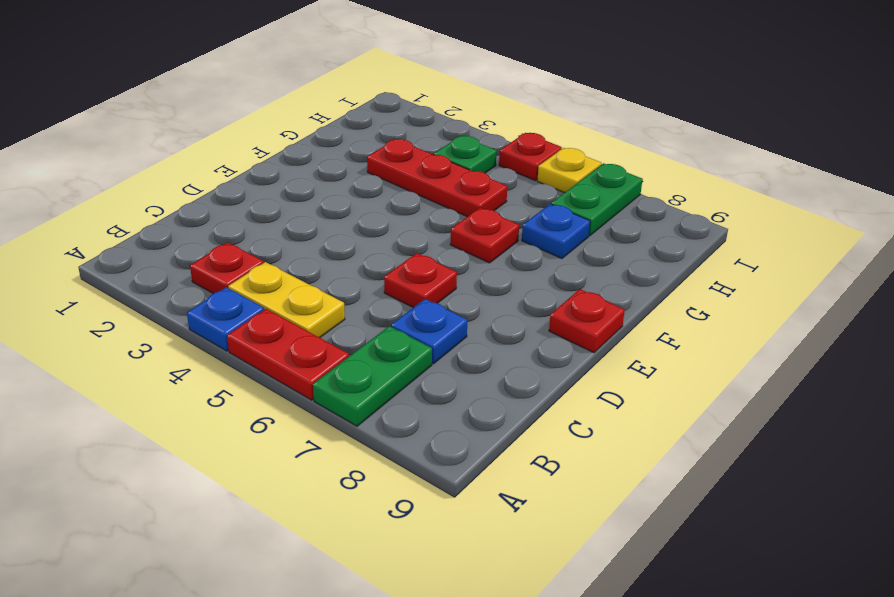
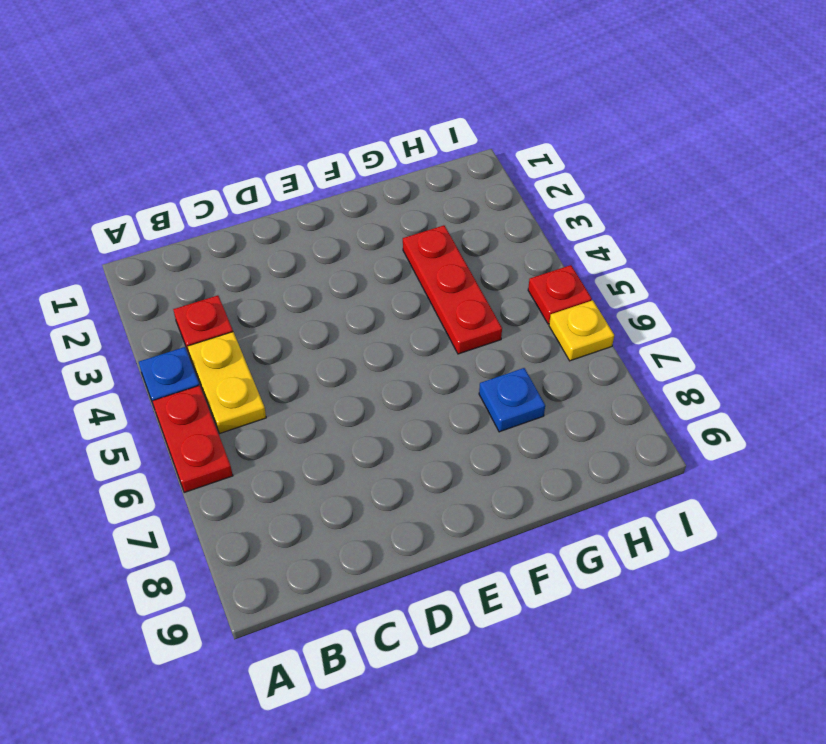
none -> green 1x2 plate [313,326,432,426]
none -> blue 1x1 plate [391,299,467,364]
none -> red 1x1 plate [384,253,457,308]

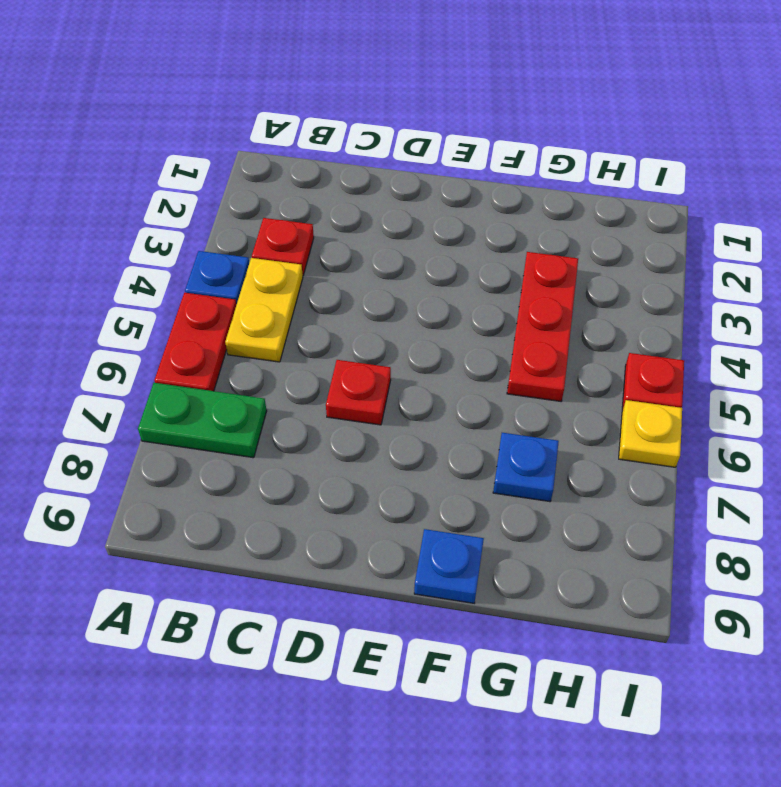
blue 1x1 plate [414,529,484,603] -> blue 1x1 plate moved to [391,299,467,364]
none -> red 1x1 plate [549,289,625,353]
none -> red 1x1 plate [450,208,519,263]
none -> green 1x1 plate [434,136,497,173]

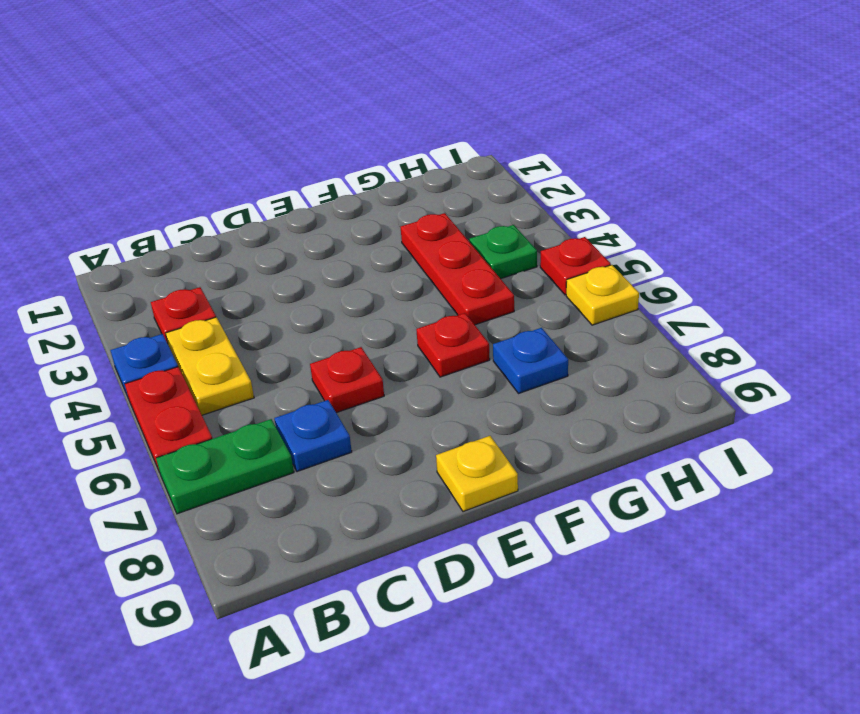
yellow 1x1 plate [436,436,518,512] -> red 1x1 plate [549,289,625,353]
none -> green 1x2 plate [551,163,643,236]

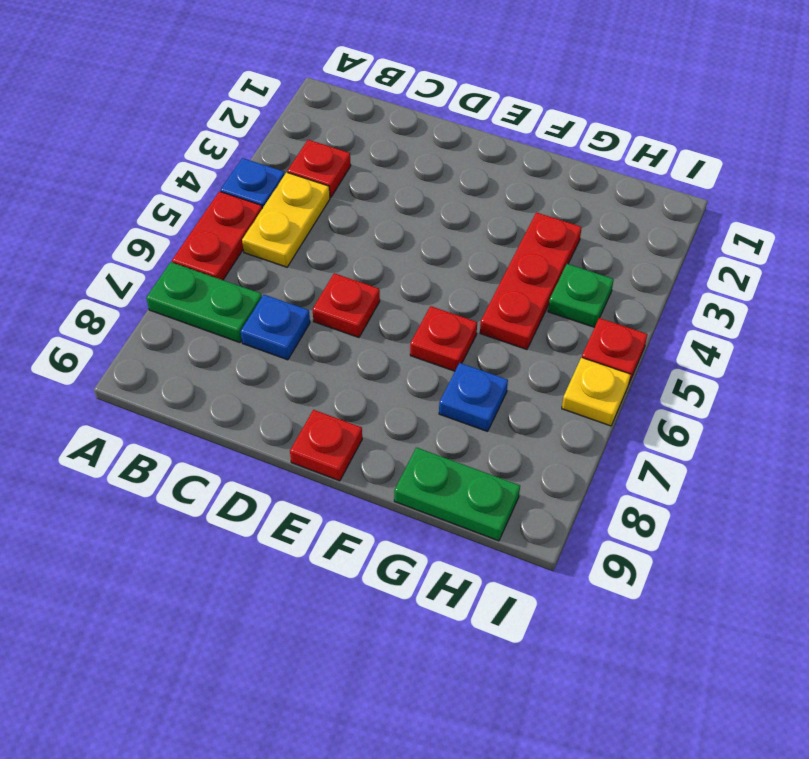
green 1x2 plate [394,447,520,541] -> green 1x2 plate moved to [551,163,643,236]

